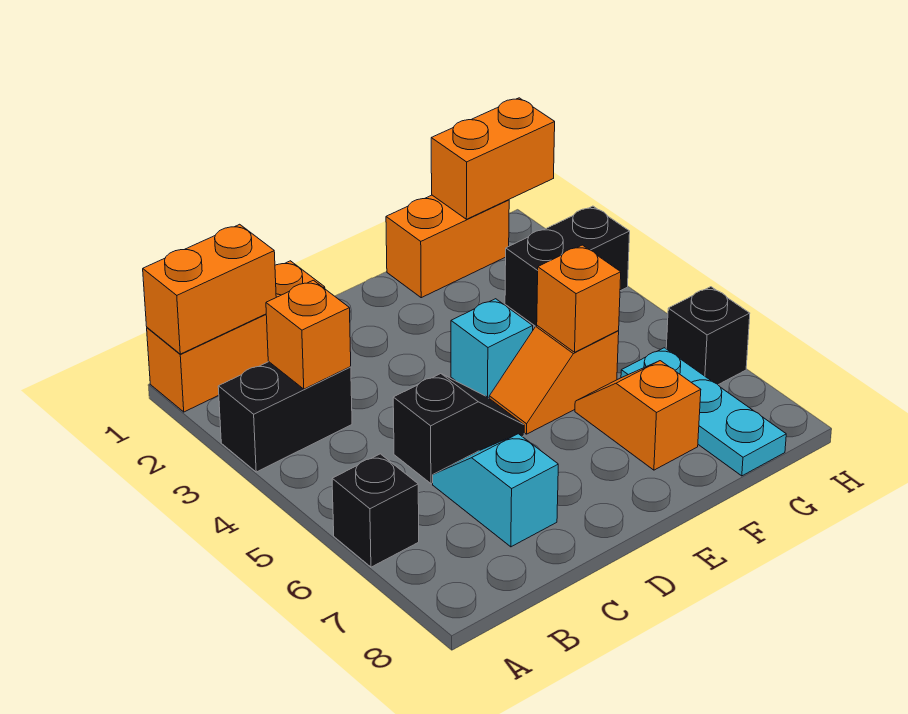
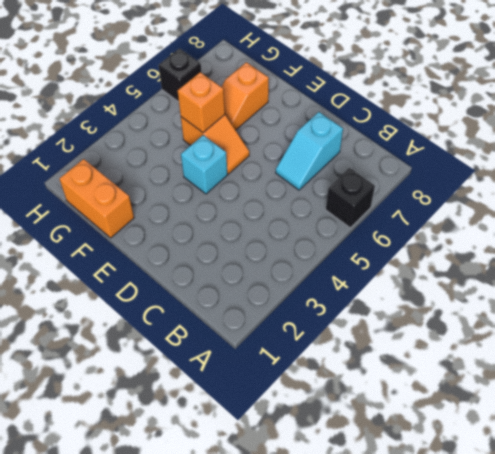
none -> orange 1x3 brick [147,261,325,412]
none -> black 1x2 brick [218,362,352,472]
none -> black 1x2 slope [393,374,524,484]

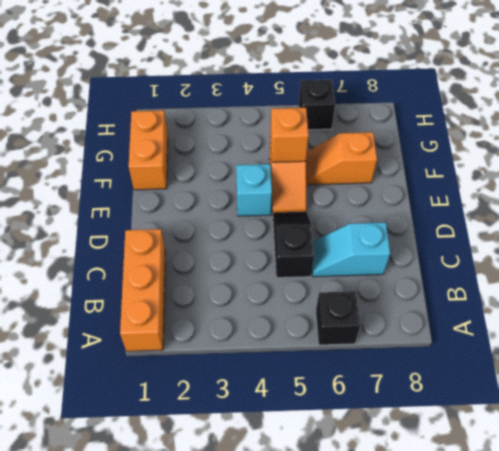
none -> black 1x2 brick [218,362,352,472]
none -> black 1x2 brick [505,206,630,326]
none -> cyan 1x3 plate [621,348,786,476]

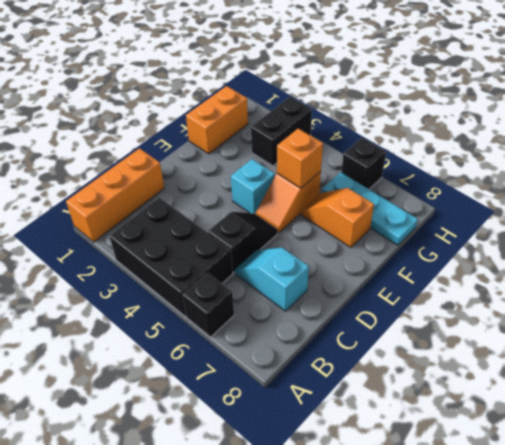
black 2x3 brick [109,198,233,316] -> black 1x2 brick [218,362,352,472]
none -> orange 1x2 brick [143,224,276,354]
none -> orange 1x1 brick [266,280,351,389]
none -> orange 1x2 brick [431,98,555,219]

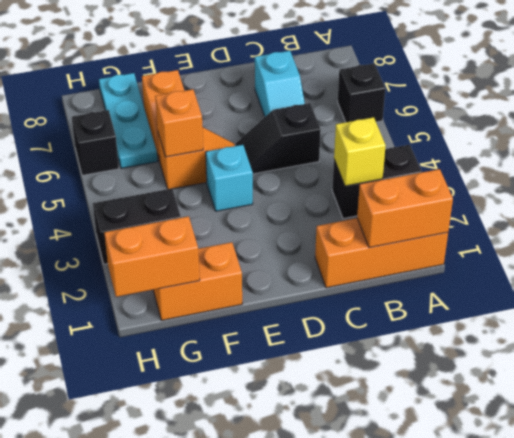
yellow 1x1 brick [334,117,386,186] -> orange 1x1 brick [266,280,351,389]

